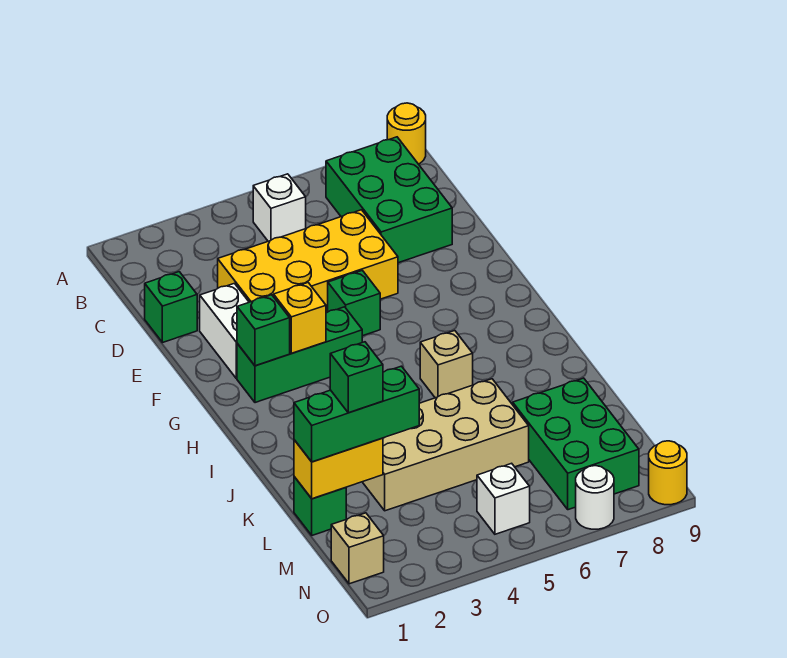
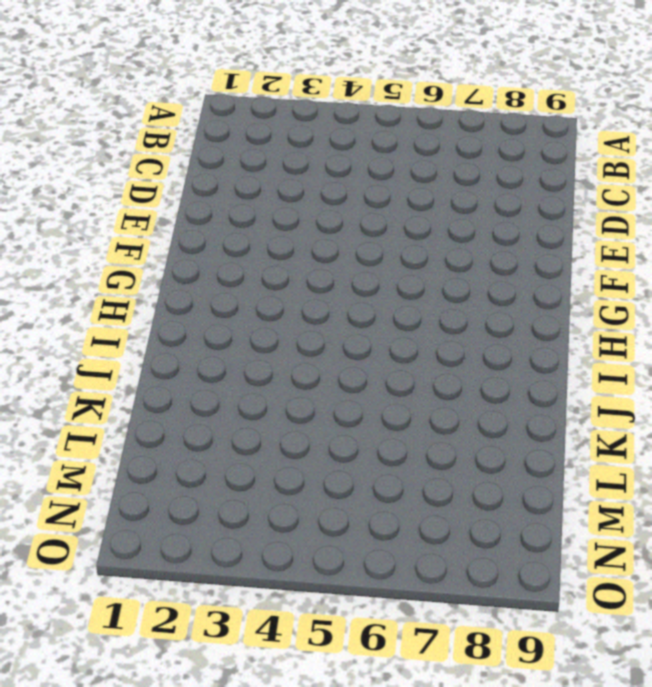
none -> yellow 1x1 round brick [387,103,426,164]
none -> white 1x1 brick [253,174,306,241]
none -> green 2x3 brick [326,137,452,263]

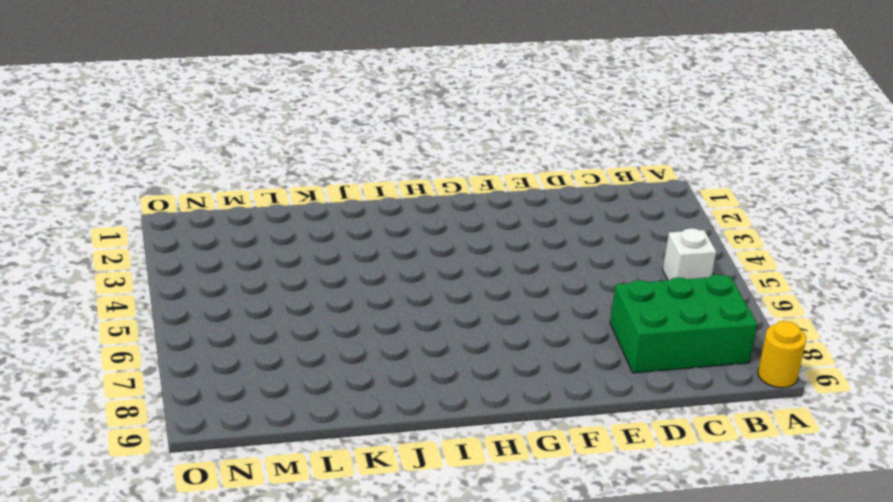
none -> green 1x1 brick [145,272,197,343]
none -> yellow 2x4 brick [218,210,398,313]
none -> white 1x2 brick [200,283,249,378]

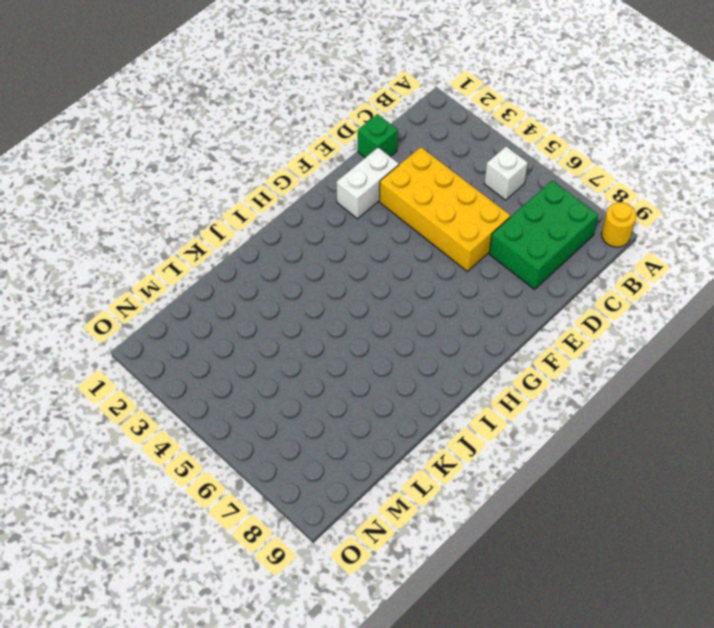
none -> green 1x1 brick [328,270,380,336]
none -> green 1x3 brick [237,307,362,403]
none -> tan 1x1 brick [420,331,473,398]

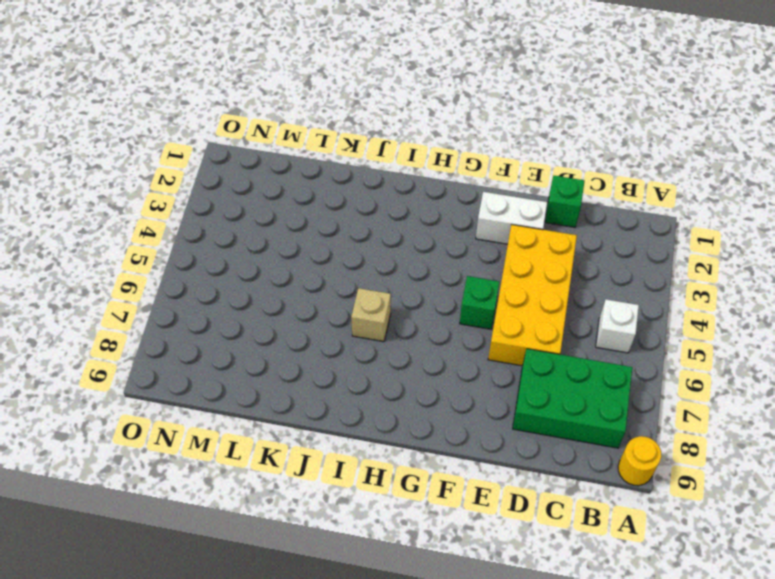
none -> green 1x3 brick [237,307,362,403]
none -> tan 2x4 brick [363,379,529,511]
none -> green 1x1 brick [294,477,346,535]

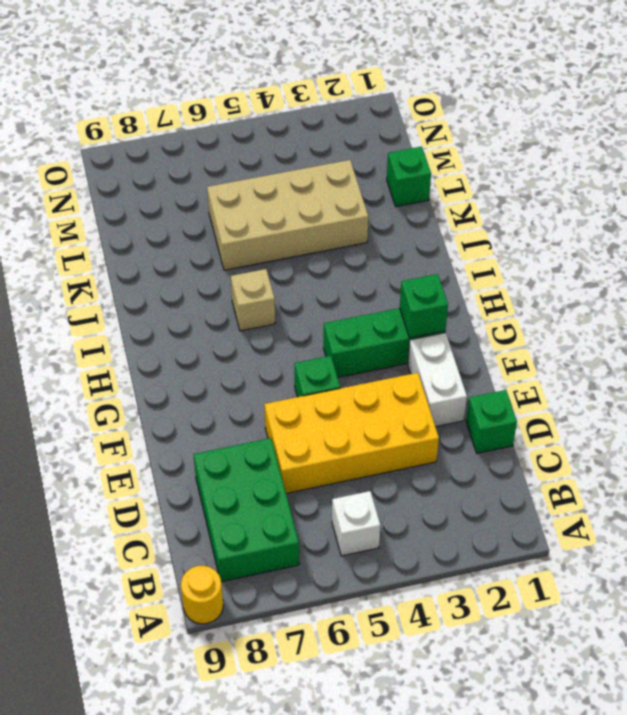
none -> green 2x3 brick [513,378,639,510]
none -> tan 1x1 brick [331,513,384,584]
none -> white 1x1 brick [477,463,530,534]

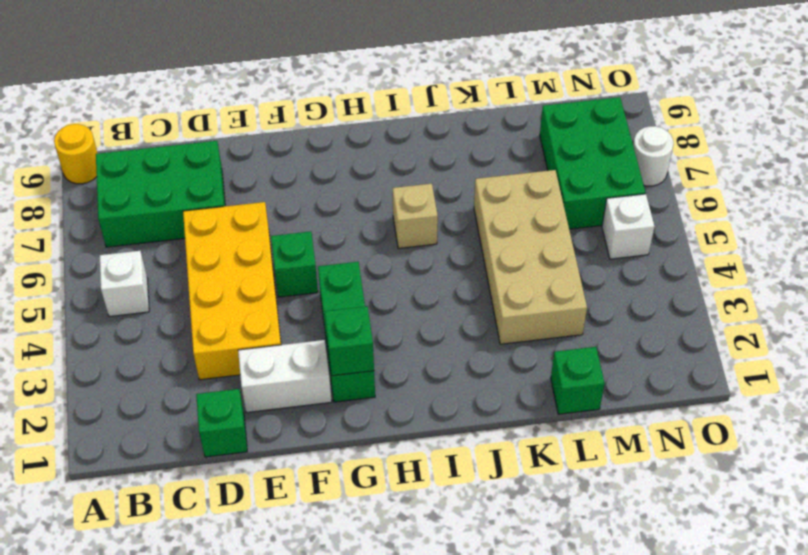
green 2x3 brick [540,97,645,229] -> green 2x3 brick turned to [513,378,639,510]
none -> tan 1x1 brick [331,513,384,584]
none -> yellow 1x1 round brick [649,441,687,505]
none -> yellow 1x1 brick [274,283,326,353]

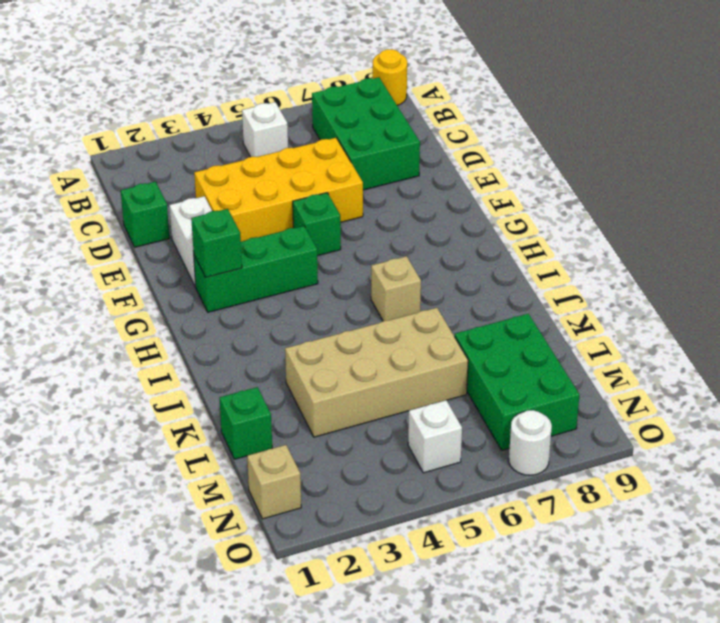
none -> yellow 1x1 round brick [649,441,687,505]
none -> yellow 1x1 brick [274,283,326,353]
none -> yellow 1x2 brick [294,438,383,499]

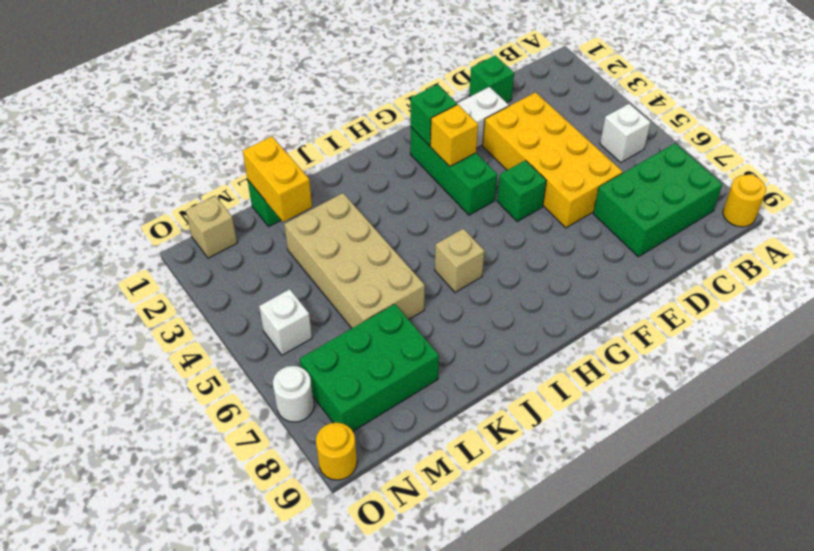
none -> green 1x3 brick [294,366,419,462]
none -> green 1x1 brick [330,342,383,413]

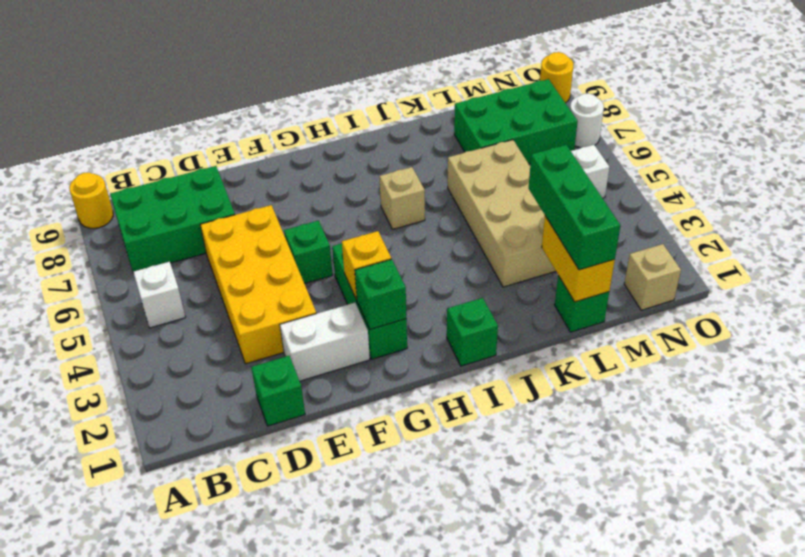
green 1x1 brick [447,298,498,366] -> green 1x1 brick moved to [330,342,383,413]

